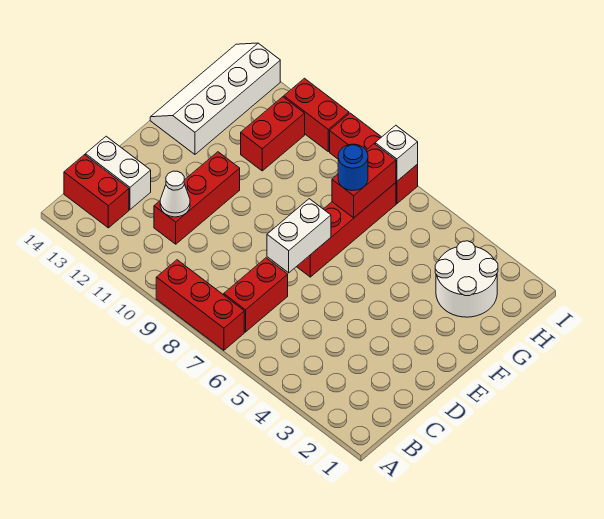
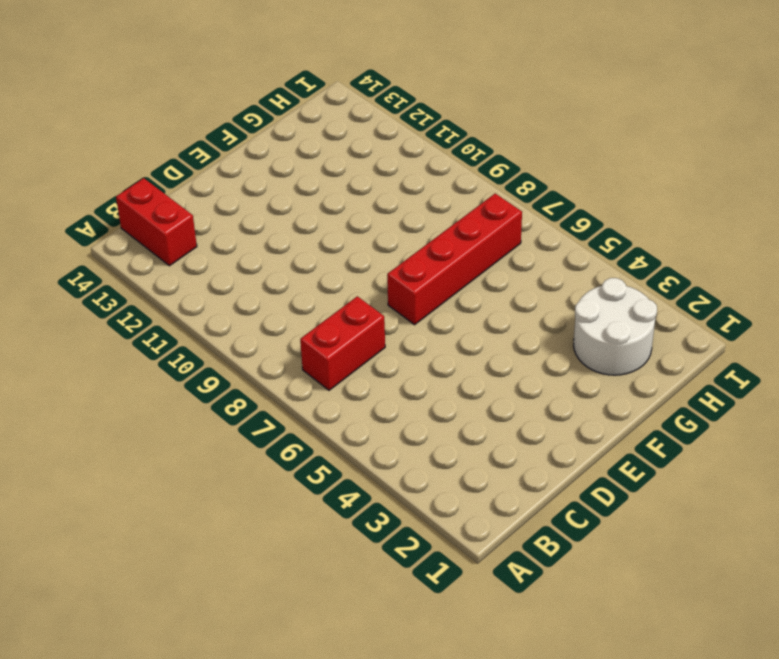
none -> red 1x3 brick [156,260,244,350]
none -> red 1x3 brick [154,152,240,244]
none -> white 1x2 brick [86,136,151,209]

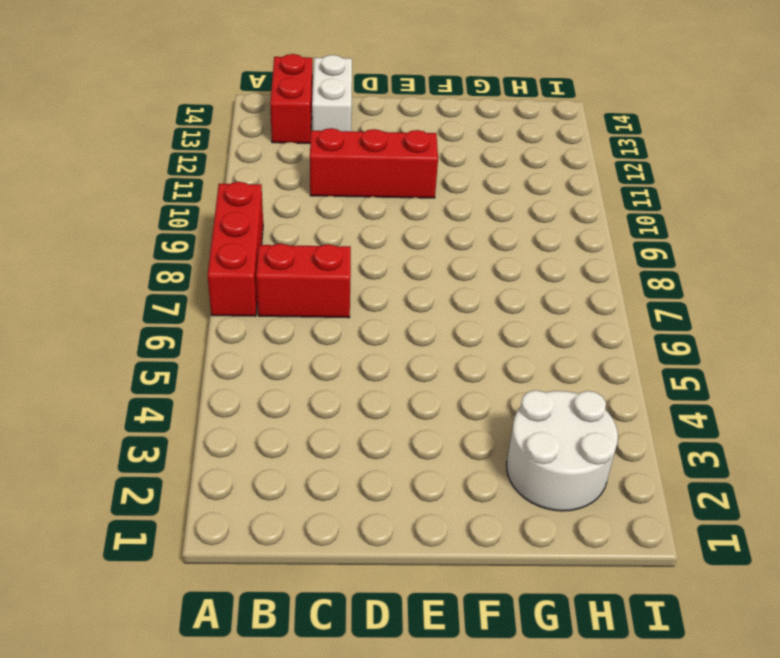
none -> red 1x4 brick [297,183,396,277]
none -> white 2x4 slope [150,43,280,154]
none -> red 1x2 brick [241,97,305,171]

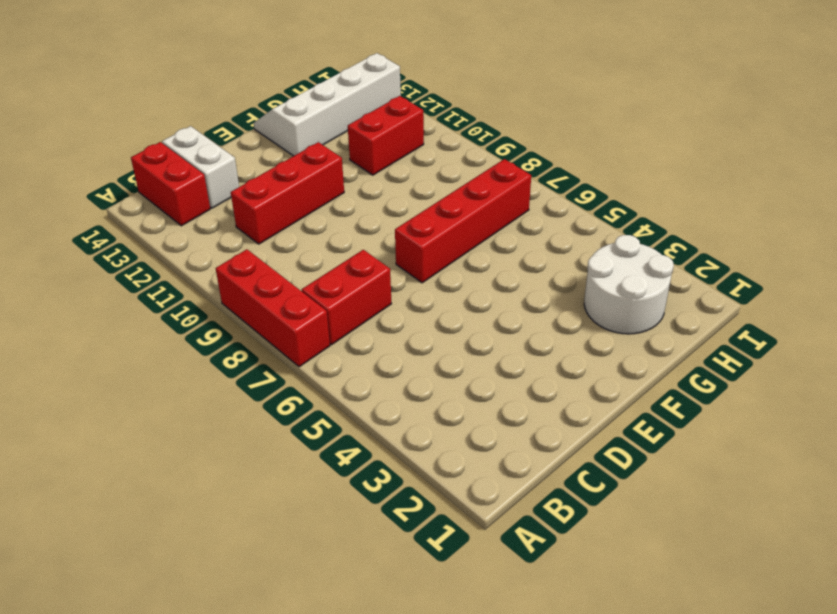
none -> red 1x3 brick [330,113,418,204]
none -> red 1x2 brick [284,78,349,152]
none -> white 1x1 cone [160,171,190,217]

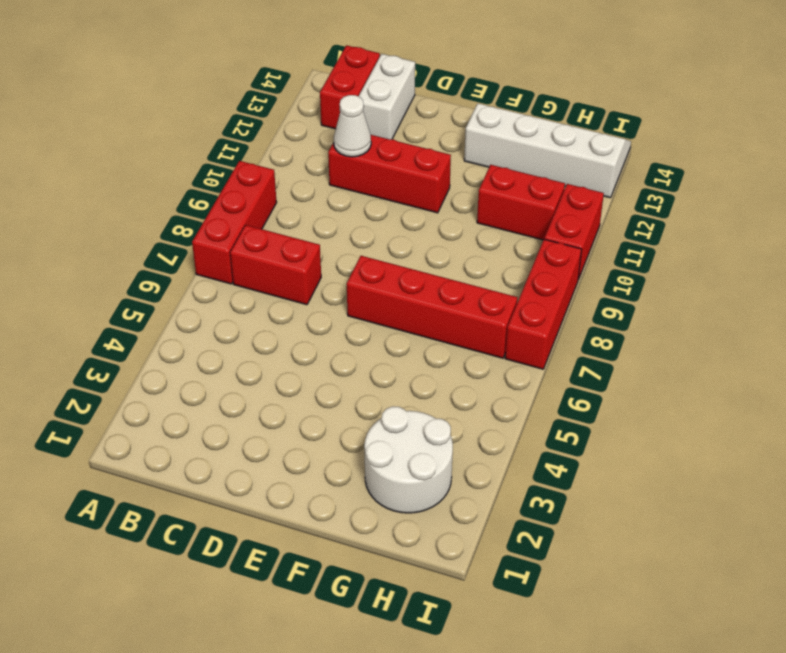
none -> white 1x2 brick [267,199,331,273]
none -> red 1x2 brick [332,144,396,218]
none -> white 1x1 brick [375,125,418,181]

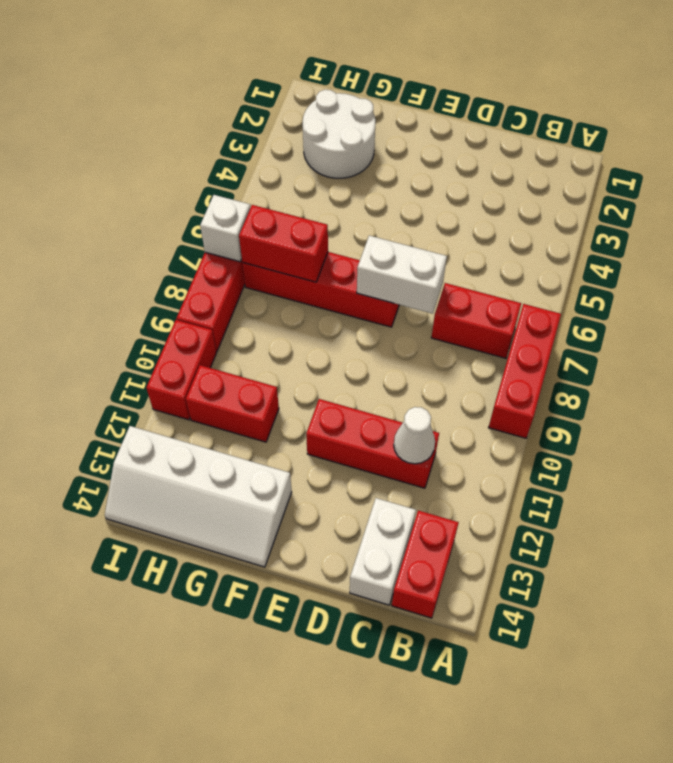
none -> blue 1x1 round brick [338,144,368,191]

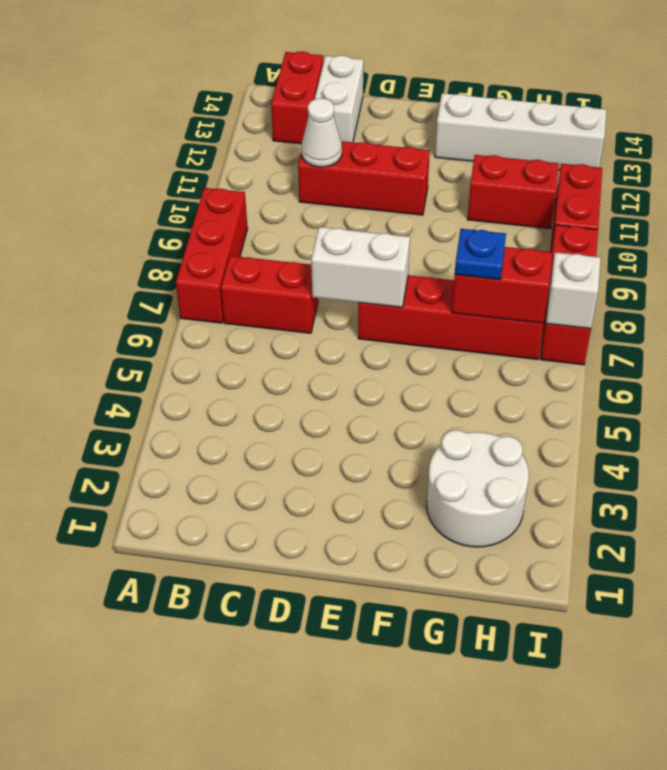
blue 1x1 plate [455,229,506,280] -> blue 1x1 round brick [338,144,368,191]

